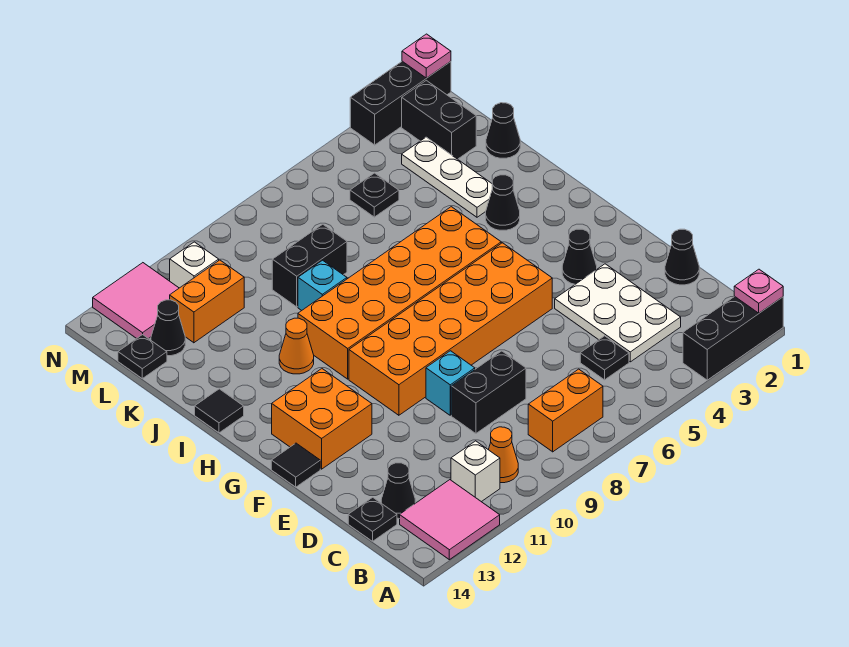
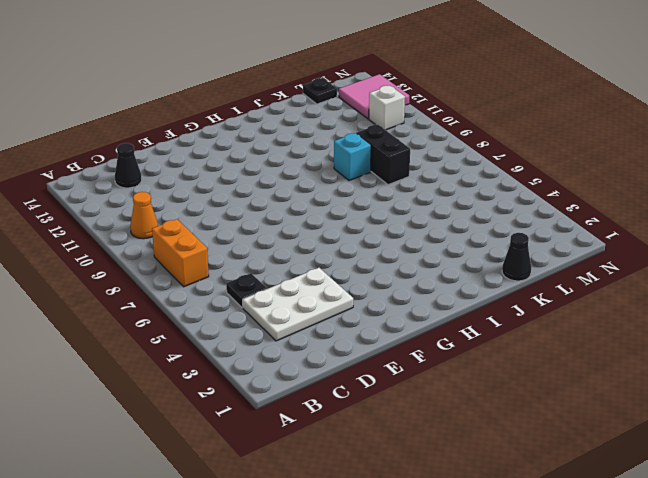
none -> black 1x3 brick [683,296,783,380]
none -> pink 2x2 tile [400,480,500,560]
none -> white 1x1 brick [451,441,500,502]
none -> black 1x1 plate [348,497,397,541]

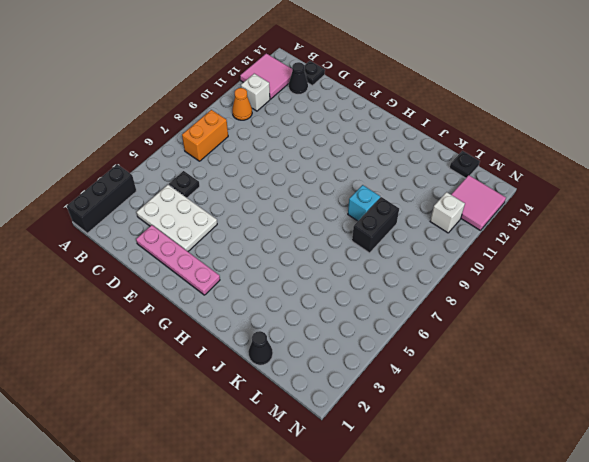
pink 1x4 plate [136,225,220,295] -> none
none -> black 1x1 cone [665,229,699,285]
none -> black 1x2 brick [451,351,526,434]
none -> cyan 1x1 brick [426,351,475,415]
none -> black 1x1 cone [562,229,597,284]

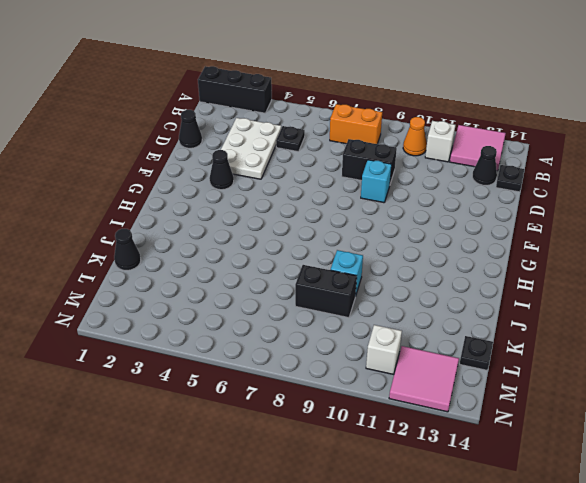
none -> orange 2x6 brick [349,243,552,415]
none -> orange 2x2 brick [272,369,372,469]
none -> black 1x1 tile [271,443,320,487]
none -> orange 2x6 brick [298,207,501,379]

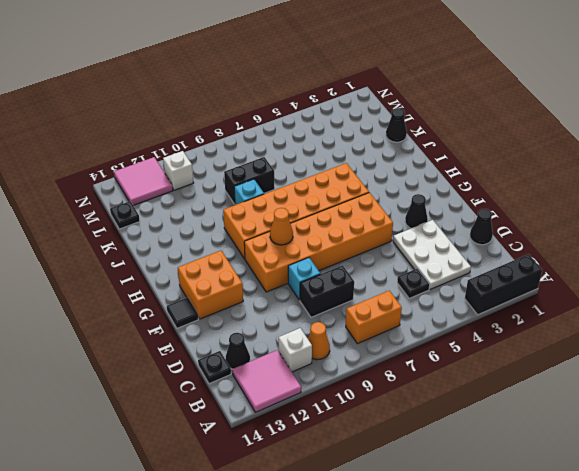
orange 1x1 cone [270,208,293,245] -> orange 1x1 cone moved to [279,318,314,374]
none -> black 1x1 cone [486,175,520,230]
none -> black 1x1 tile [195,389,244,433]
none -> white 1x3 plate [402,137,492,217]
none -> black 1x2 brick [402,80,476,159]

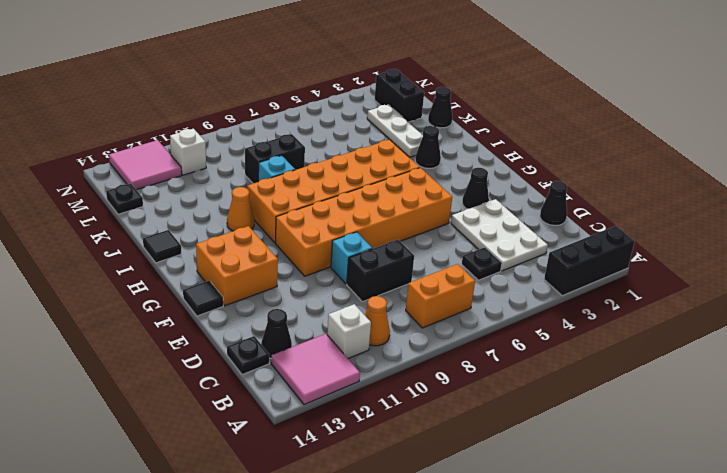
none -> black 1x1 plate [350,173,399,217]
none -> orange 1x2 brick [170,260,244,343]
none -> black 1x1 cone [151,300,185,356]
none -> black 1x3 brick [350,61,451,145]

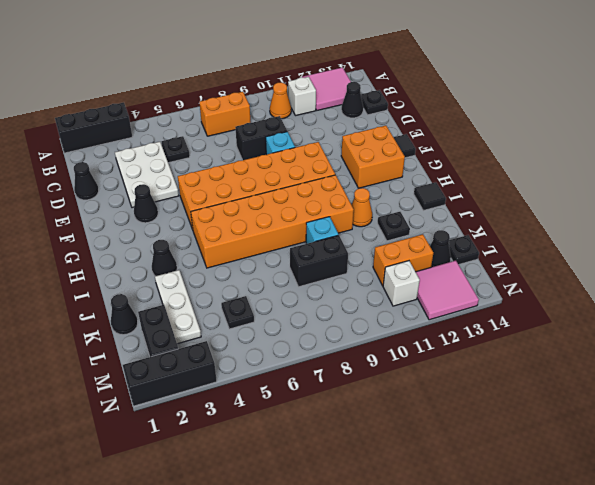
black 1x1 plate [377,212,410,241] -> none
none -> pink 1x1 plate [734,269,783,313]
none -> pink 1x1 plate [402,34,451,78]

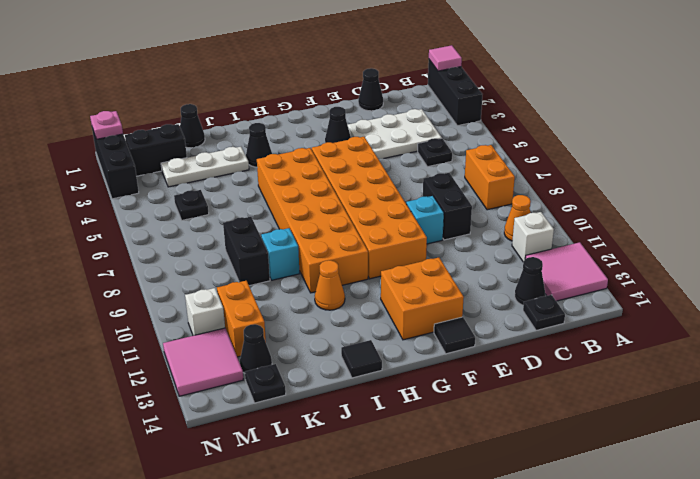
pink 1x1 tile [429,45,462,71] -> pink 1x1 plate [734,269,783,313]

